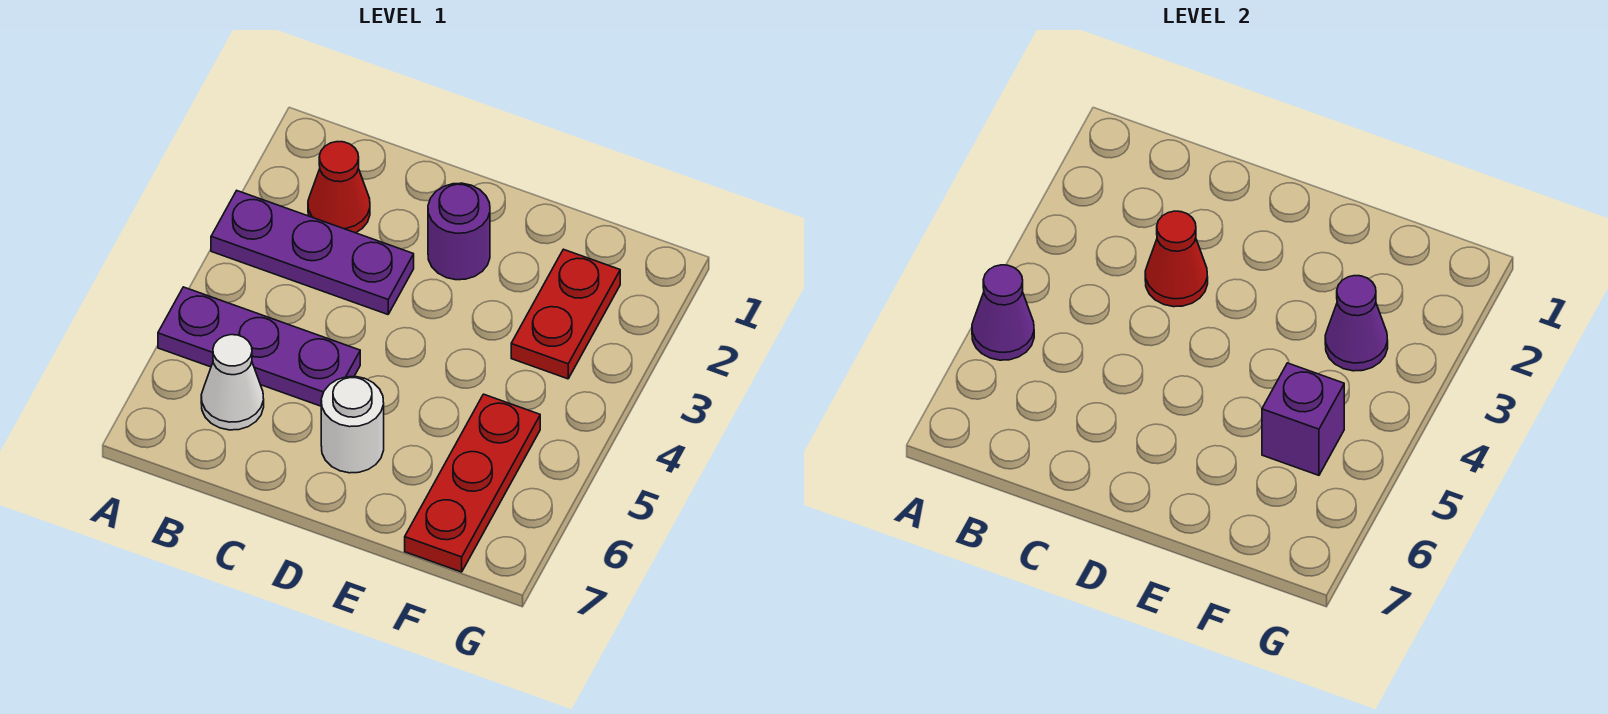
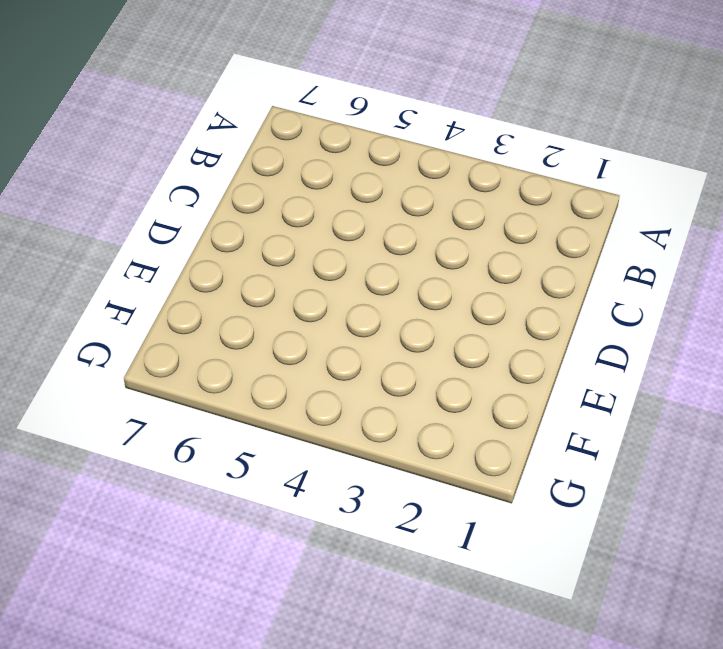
none -> purple 1x3 plate [211,191,414,314]
none -> purple 1x3 plate [158,287,360,406]
none -> red 1x1 cone [308,142,370,233]

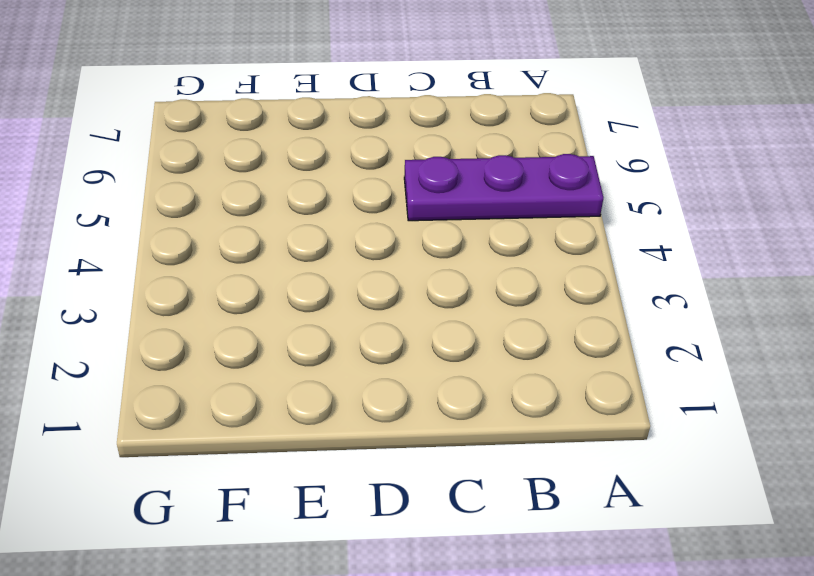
none -> purple 1x3 plate [211,191,414,314]
none -> red 1x1 cone [308,142,370,233]
none -> white 1x1 cone [201,335,264,430]

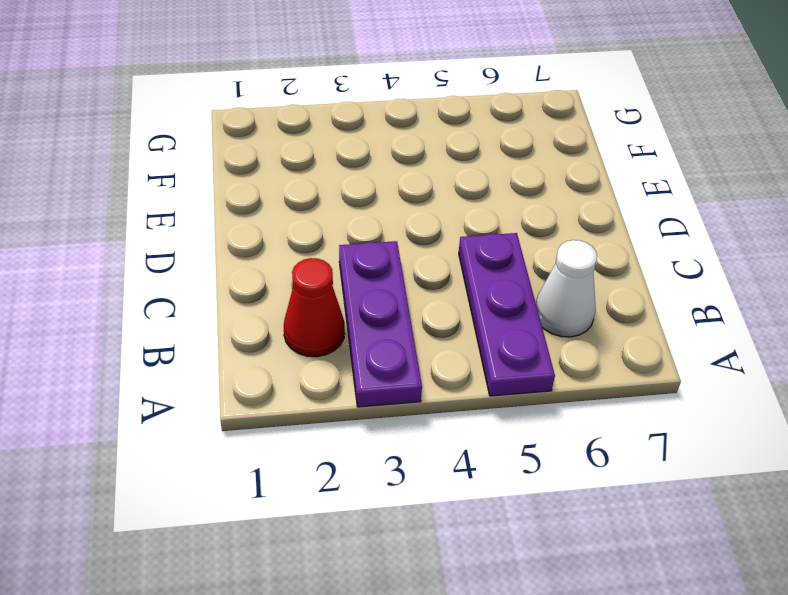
none -> purple 1x1 round brick [428,183,490,280]
none -> white 1x1 round brick [321,377,384,473]
none -> red 1x2 plate [511,249,620,379]

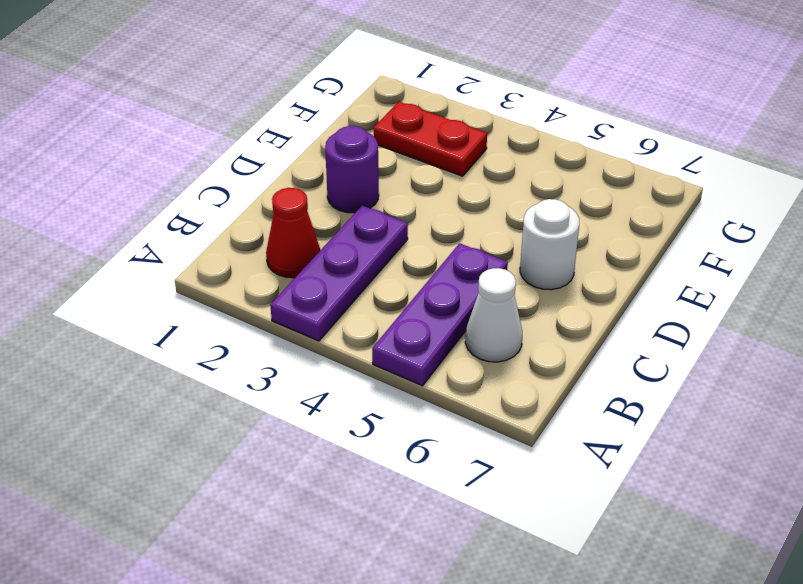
none -> red 1x3 plate [405,394,540,572]
none -> purple 1x1 cone [972,265,1034,360]
none -> red 1x1 cone [1145,211,1208,307]

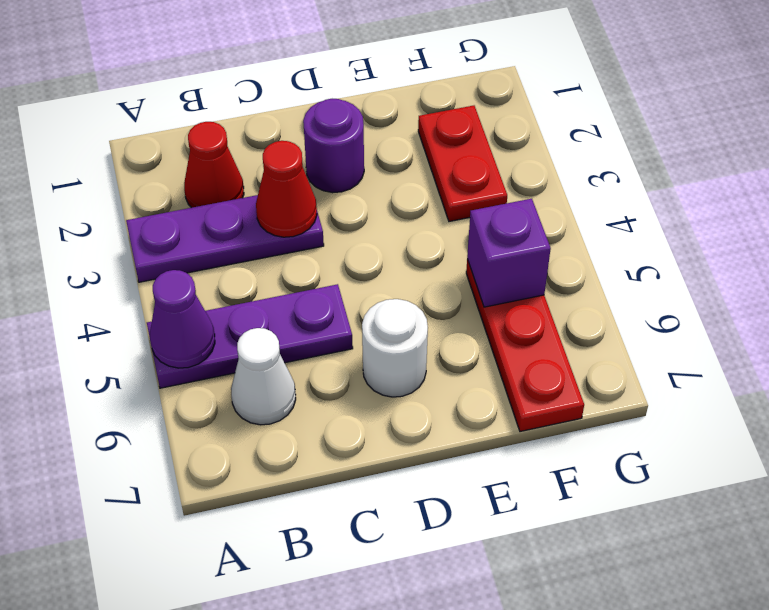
none -> purple 1x1 cone [1325,276,1388,371]

